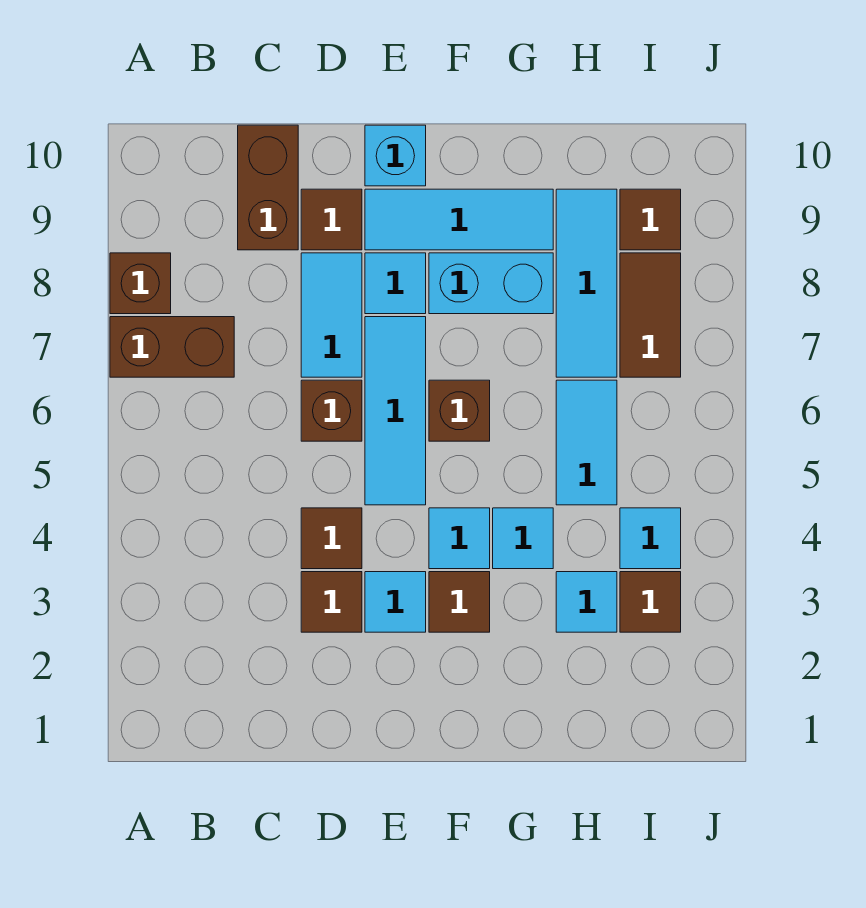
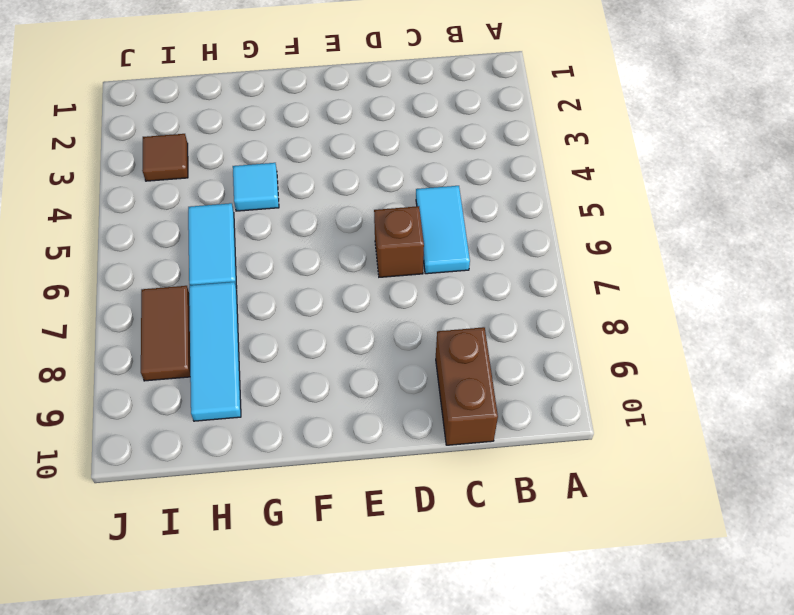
cyan 1x2 tile [416,186,470,274] -> cyan 1x2 tile moved to [301,253,362,377]
none -> brown 1x2 brick [110,317,234,377]
none -> brown 1x1 brick [110,253,171,314]
none -> brown 1x1 tile [301,572,362,632]

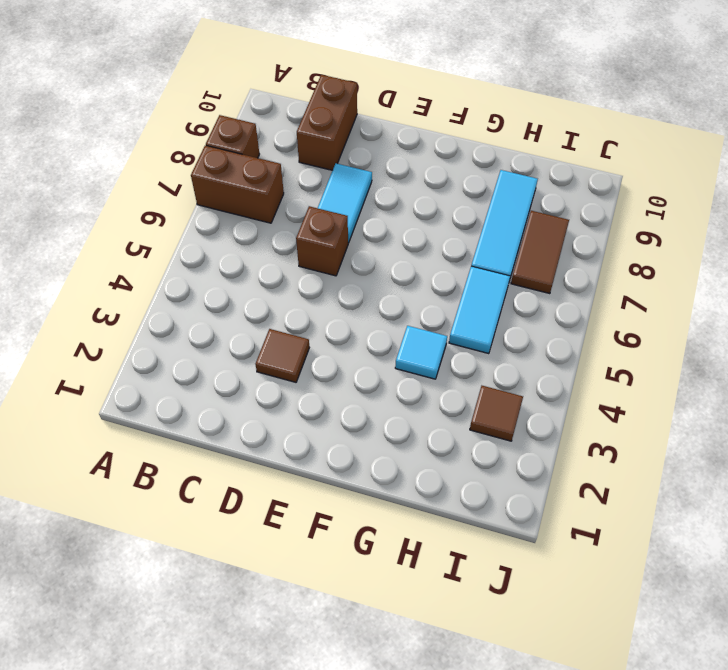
none -> brown 1x1 tile [301,508,362,569]
none -> brown 1x1 tile [301,189,362,250]
none -> cyan 1x1 tile [365,572,426,632]

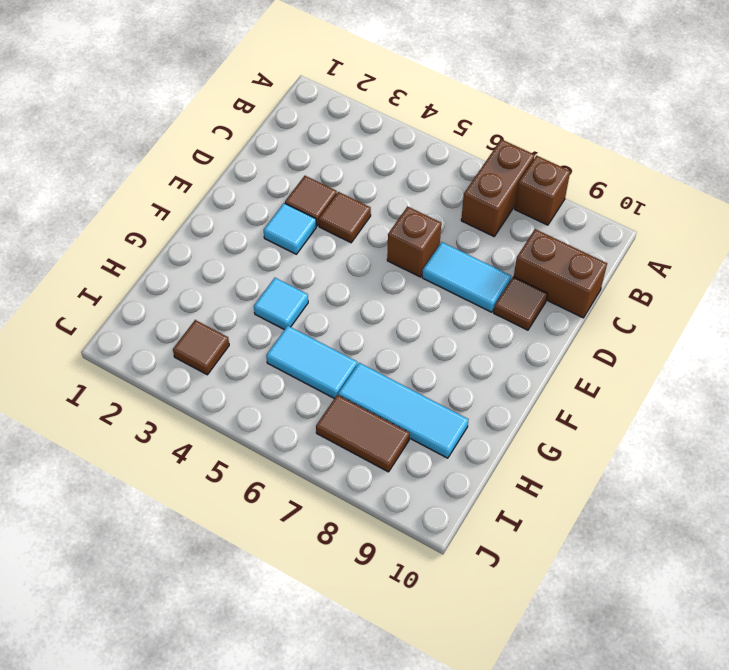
none -> cyan 1x3 tile [365,317,426,505]
none -> cyan 1x1 tile [365,253,426,314]
none -> cyan 1x3 tile [365,189,553,250]

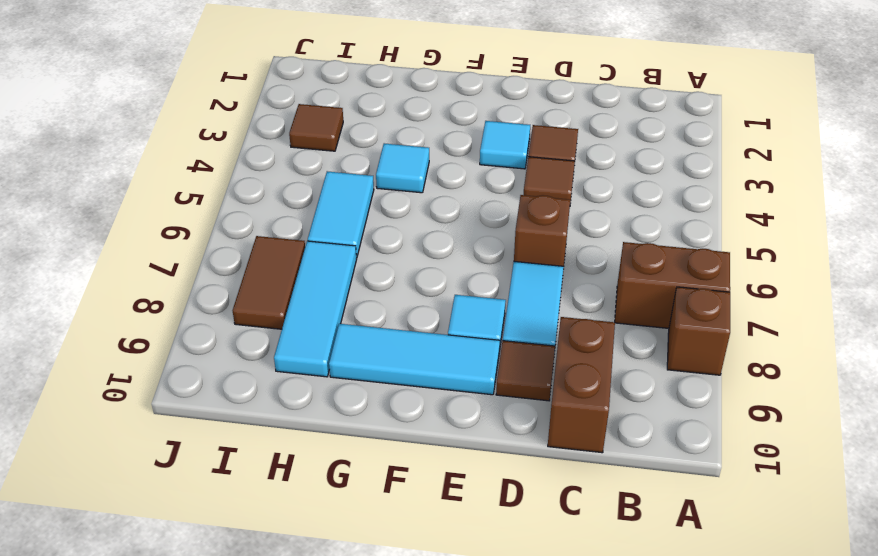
none -> cyan 1x3 tile [365,317,426,505]
none -> cyan 1x1 brick [365,125,426,186]
none -> brown 1x1 tile [429,572,490,632]

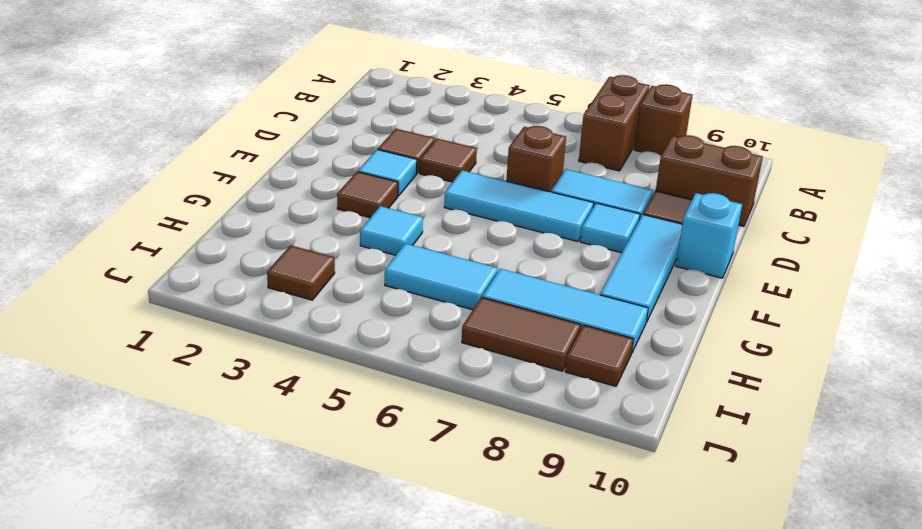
none -> cyan 1x1 tile [429,508,490,569]
none -> brown 1x1 brick [429,380,490,441]
none -> cyan 1x2 brick [429,253,553,314]

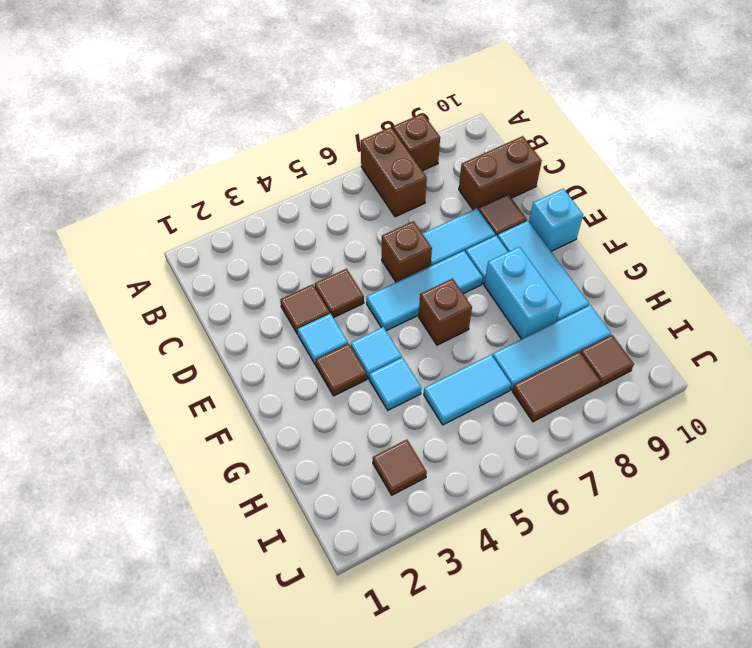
none -> cyan 1x1 tile [556,572,617,632]
none -> cyan 1x1 tile [620,508,681,569]

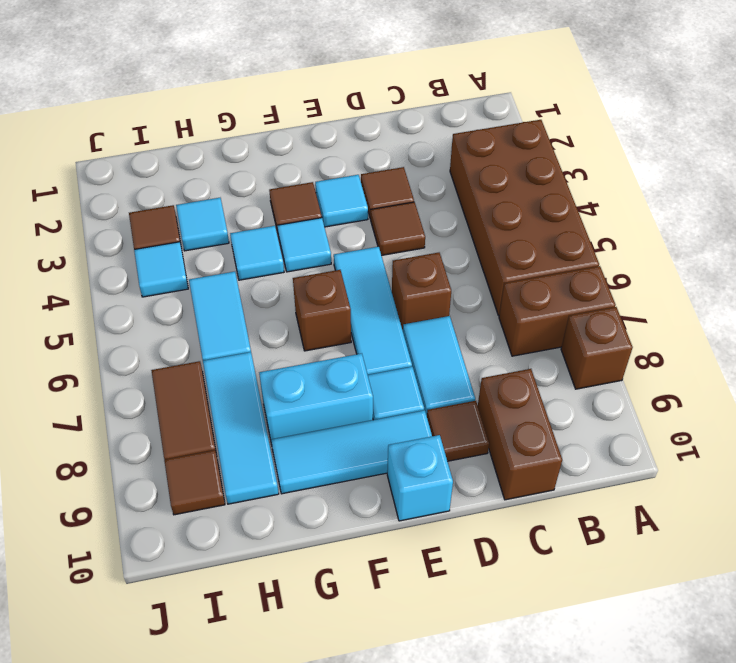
brown 2x4 brick [450,120,599,316] -> none

